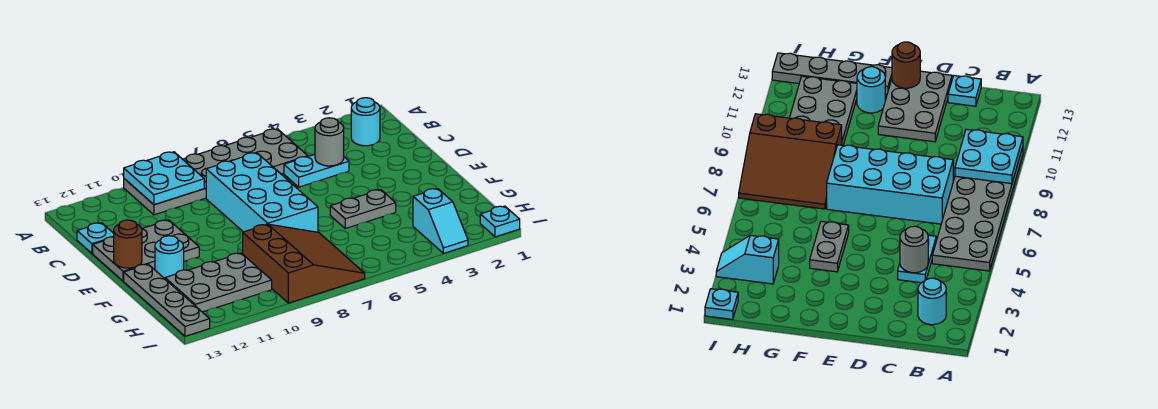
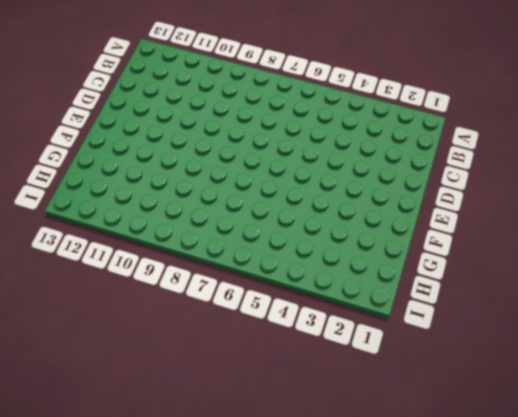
none -> grey 2x6 plate [124,129,308,215]
none -> cyan 1x1 round brick [351,98,380,146]
none -> cyan 1x2 plate [284,154,349,187]

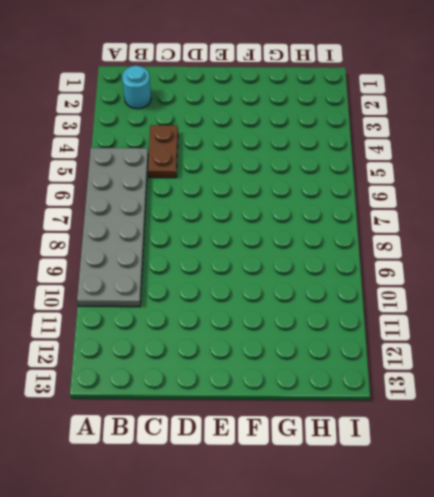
brown 1x2 plate [148,125,178,178] -> cyan 1x2 plate [284,154,349,187]
none -> cyan 2x4 brick [206,153,318,232]
none -> cyan 1x1 plate [77,223,114,253]
none -> grey 2x3 plate [93,220,199,281]

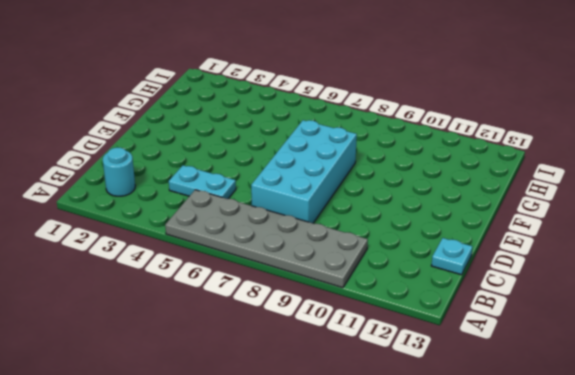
none -> grey 2x3 plate [93,220,199,281]
none -> grey 1x2 plate [330,190,396,229]
none -> cyan 1x1 round brick [155,236,184,279]

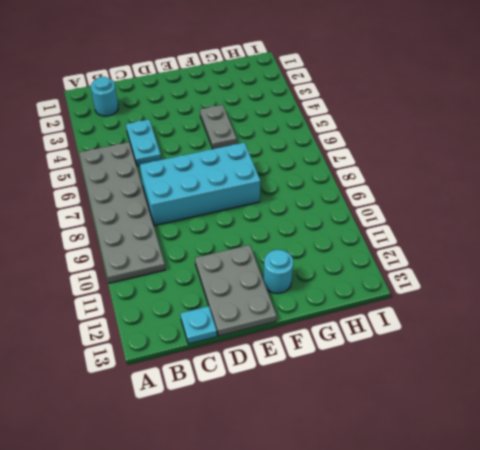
none -> grey 1x4 plate [124,264,210,336]
none -> brown 3x3 slope [243,224,365,303]
none -> grey 2x3 plate [165,253,272,312]

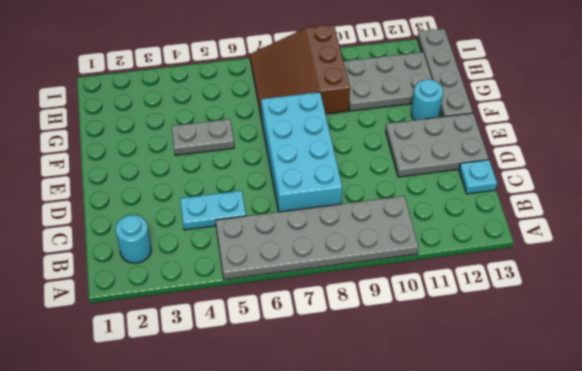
none -> cyan 1x2 slope [413,189,468,253]
none -> cyan 1x1 plate [480,206,520,237]
none -> cyan 2x2 plate [124,152,204,205]

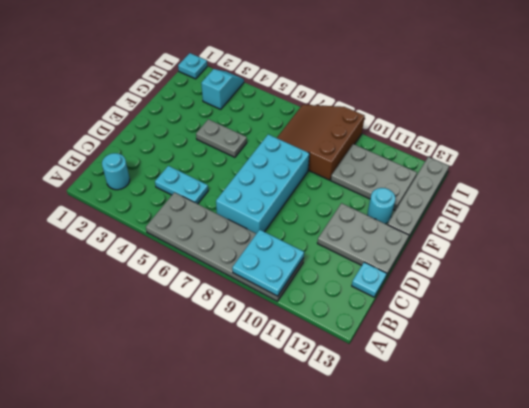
none -> grey 1x1 round brick [315,118,344,166]
none -> brown 1x1 round brick [114,220,142,268]

